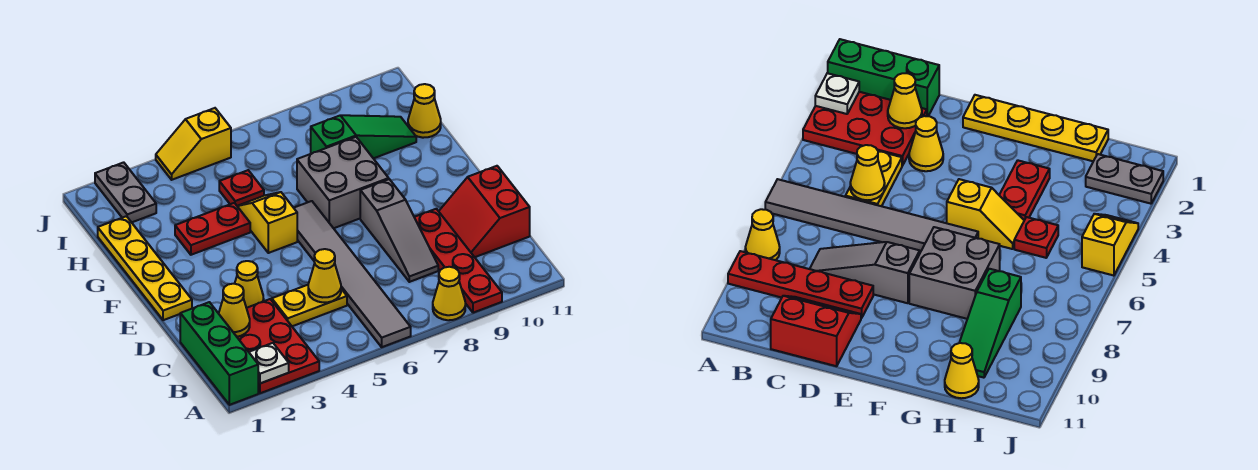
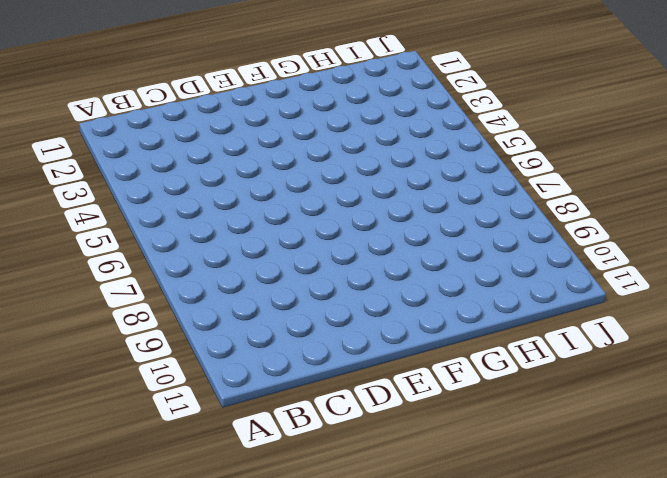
none -> green 1x3 brick [180,302,258,405]
none -> red 2x3 plate [237,299,319,393]
none -> grey 1x6 tile [294,201,411,347]

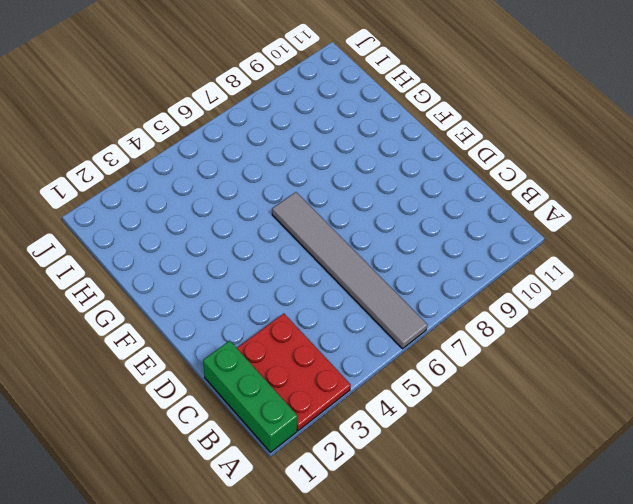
none -> yellow 1x1 cone [433,267,465,320]
none -> red 1x4 plate [414,209,502,313]
none -> yellow 1x2 plate [272,285,347,326]

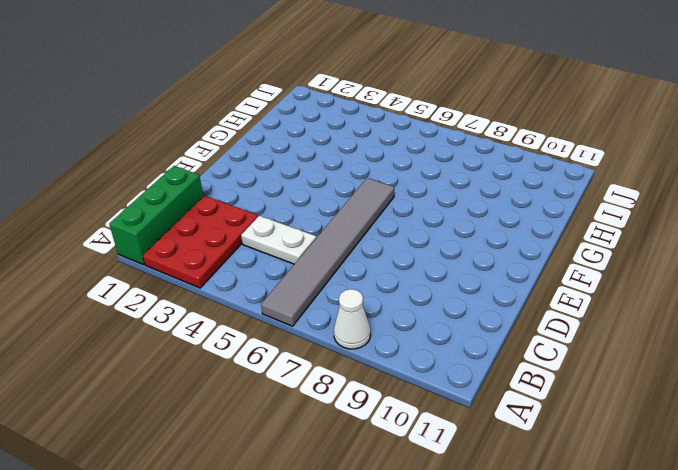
white 1x1 cone [334,289,371,349] -> yellow 1x1 cone [433,267,465,320]
white 1x2 plate [241,216,316,264] -> yellow 1x2 plate [272,285,347,326]
none -> red 1x4 plate [414,209,502,313]
none -> grey 1x3 slope [360,179,438,282]
none -> red 2x2 slope [439,166,530,257]

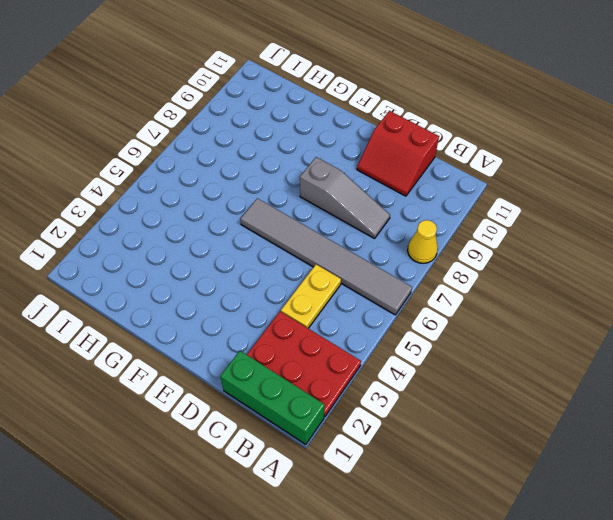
none -> red 1x4 plate [414,209,502,313]
none -> yellow 1x1 cone [235,261,264,308]
none -> yellow 1x4 plate [98,216,192,320]

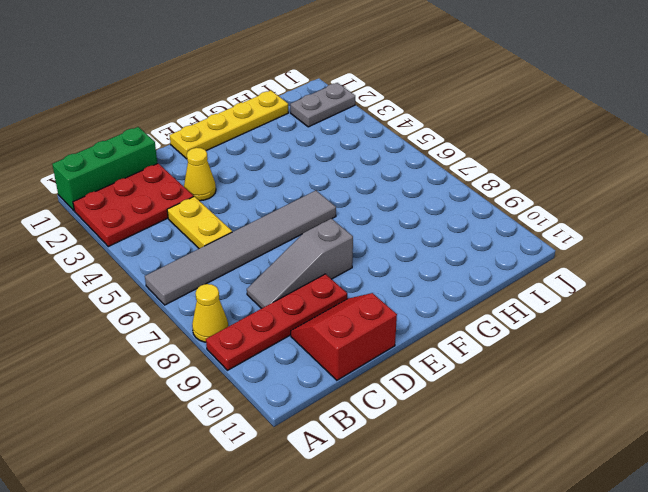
none -> yellow 1x2 slope [237,192,297,253]
none -> grey 2x2 brick [297,137,389,228]
none -> red 1x2 plate [175,203,250,255]

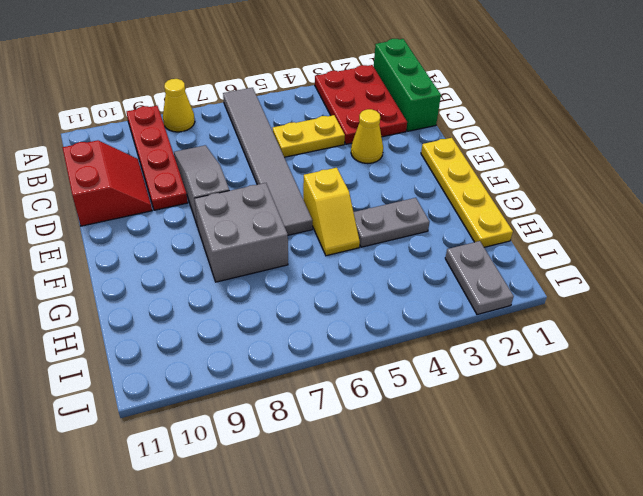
grey 1x2 plate [354,198,429,247] -> red 1x2 plate [175,203,250,255]
none -> red 1x1 plate [219,170,264,206]
none -> green 1x3 slope [311,115,416,158]
none -> yellow 1x1 cone [408,84,441,138]

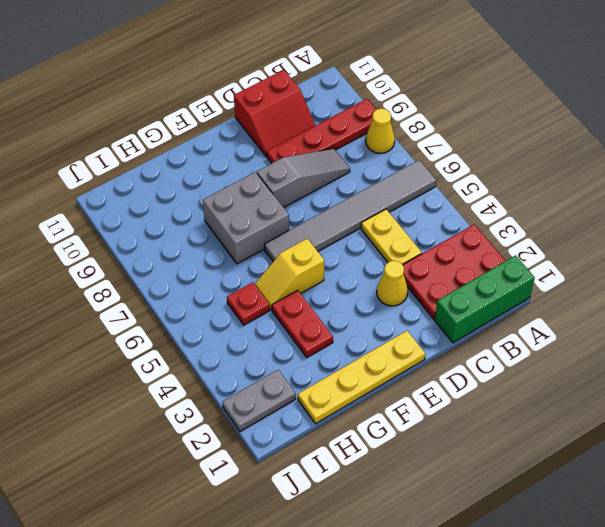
none -> green 1x3 slope [311,115,416,158]
none -> yellow 1x1 cone [408,84,441,138]
none -> yellow 1x2 slope [156,108,231,180]

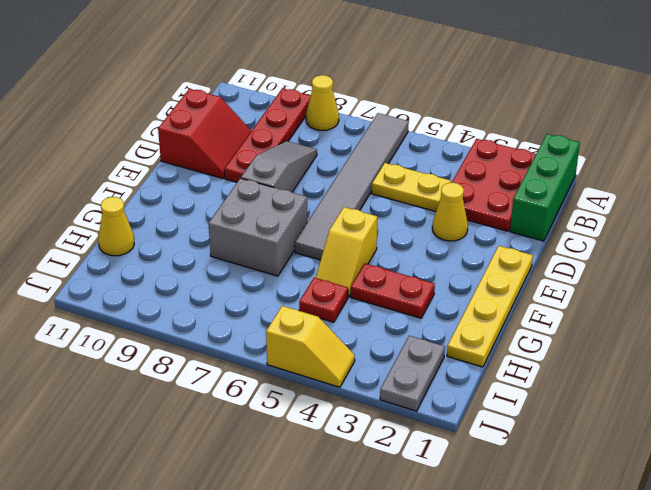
none -> green 1x3 slope [311,115,416,158]
none -> white 1x1 plate [249,343,289,383]
none -> yellow 1x1 cone [219,283,250,337]

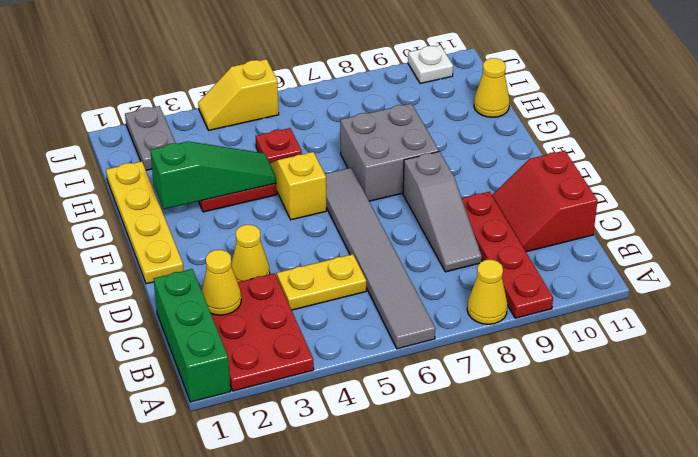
green 1x3 slope [150,141,276,209] -> green 1x3 slope moved to [311,115,416,158]
white 1x1 plate [408,45,453,84] -> white 1x1 plate moved to [249,343,289,383]
none -> yellow 1x1 cone [308,249,341,302]

